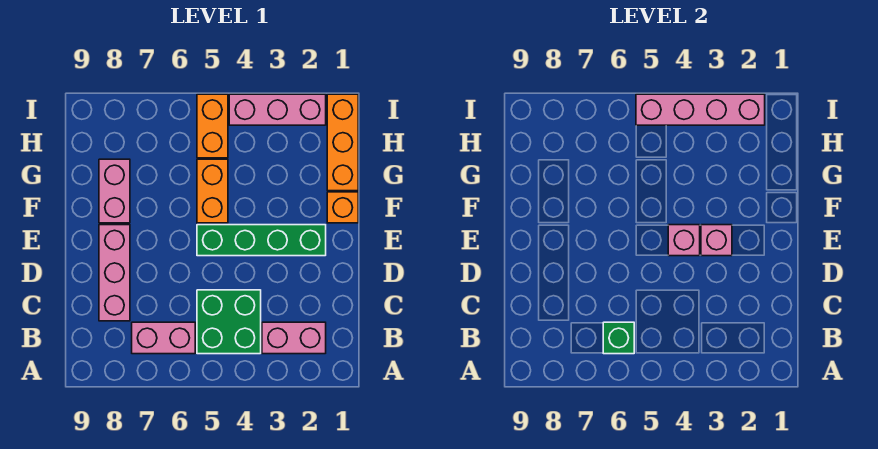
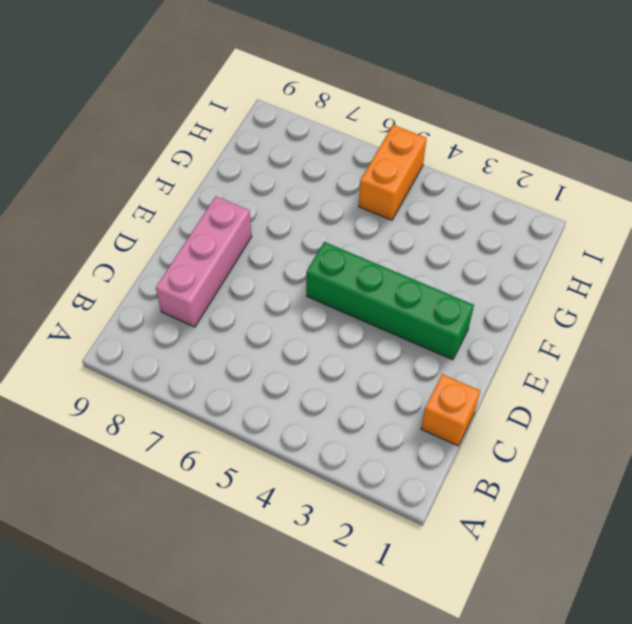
orange 1x1 brick [421,374,480,446] -> orange 1x1 brick moved to [327,192,358,223]
none -> pink 1x2 brick [262,322,326,354]
none -> green 2x2 brick [197,290,261,354]
none -> pink 1x2 brick [132,322,195,354]

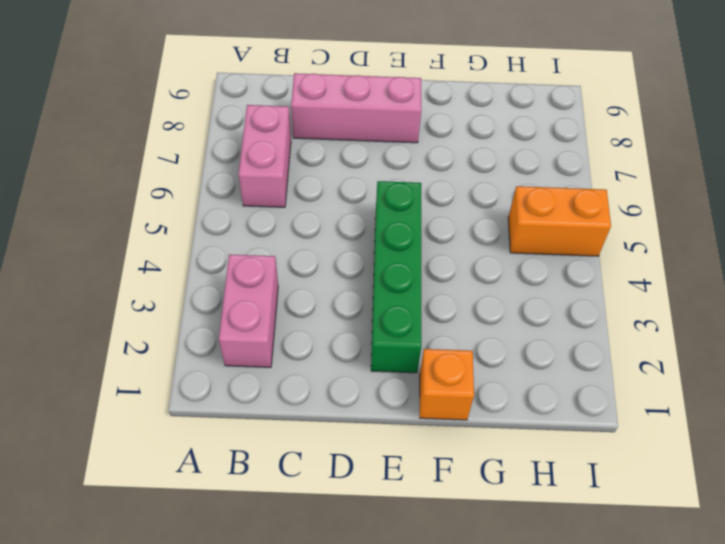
none -> green 2x2 brick [197,290,261,354]
none -> orange 1x2 brick [197,159,228,223]
none -> pink 1x2 brick [99,159,130,223]

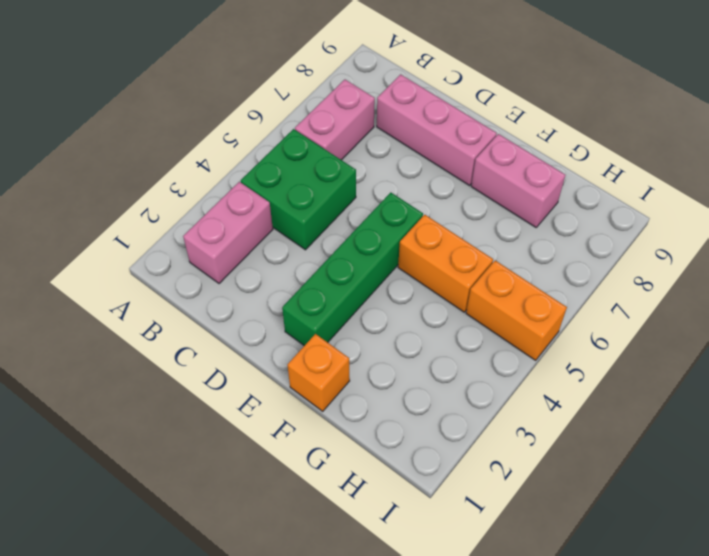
none -> orange 1x3 brick [327,94,358,191]
none -> pink 1x3 brick [229,94,326,125]
none -> green 1x1 brick [603,322,634,354]

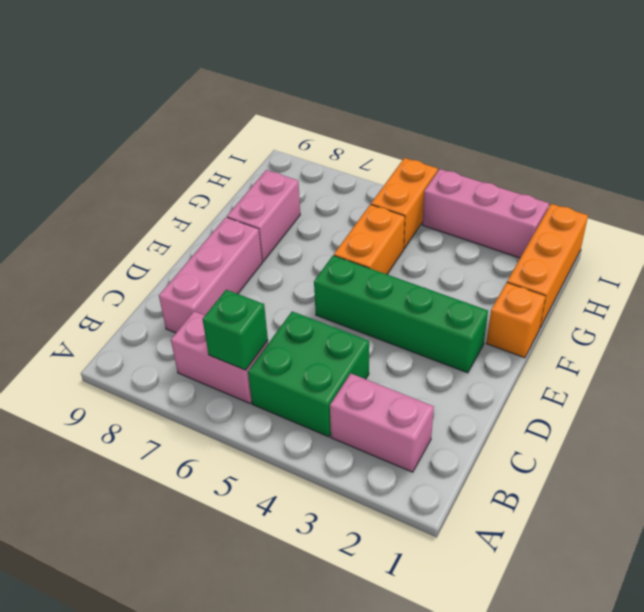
none -> pink 1x1 brick [701,225,732,256]
none -> pink 1x1 brick [668,225,700,256]
none -> pink 1x4 brick [636,94,765,125]

